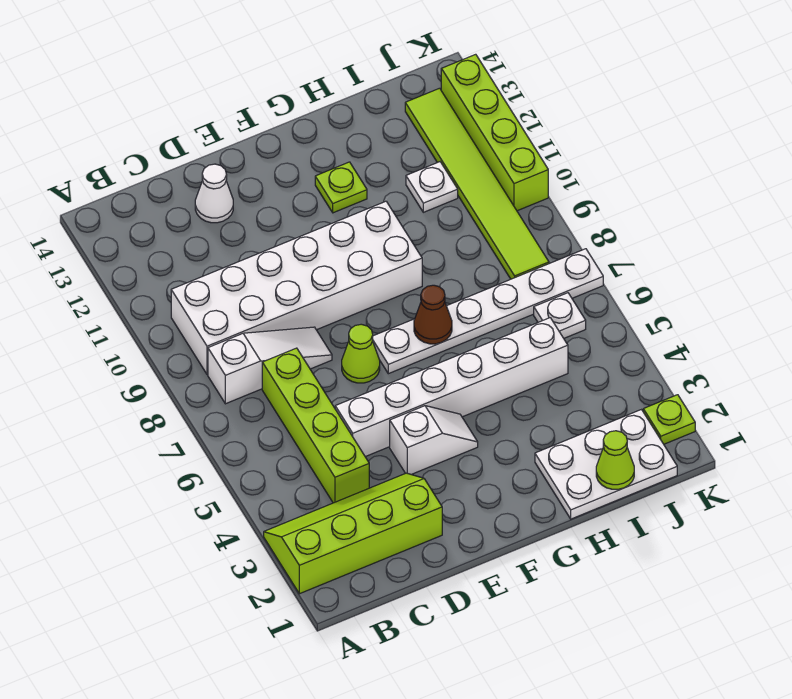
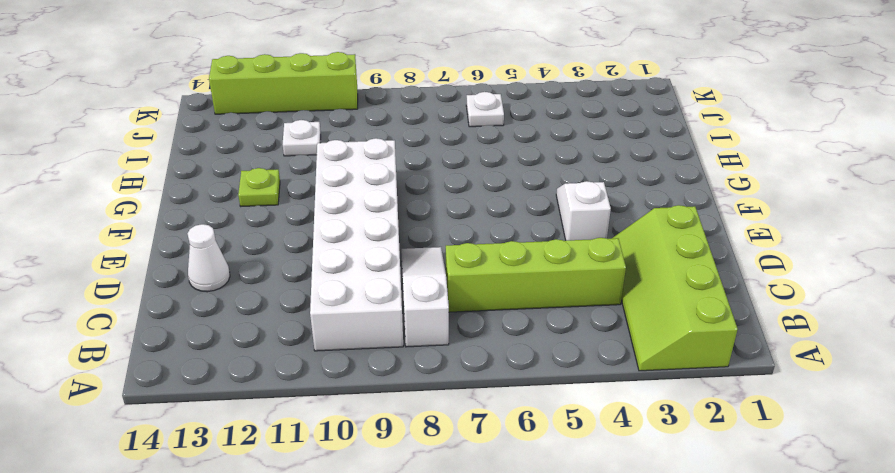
none -> white 1x6 brick [335,318,568,457]
none -> lime 1x1 cone [342,324,380,383]
none -> white 1x6 plate [373,249,603,374]

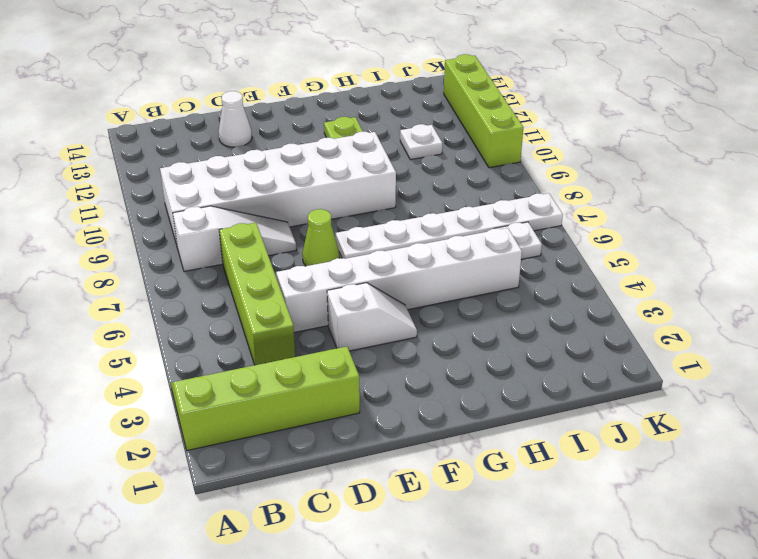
none -> white 2x3 plate [535,410,677,519]
none -> lime 1x6 tile [405,88,549,279]
none -> lime 1x1 plate [643,395,695,444]

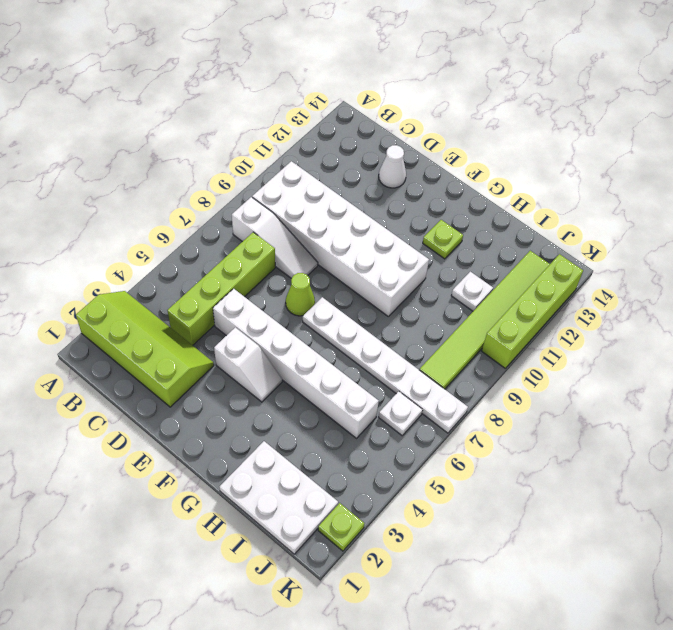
none -> brown 1x1 cone [414,285,452,344]
none -> lime 1x1 cone [596,431,634,489]

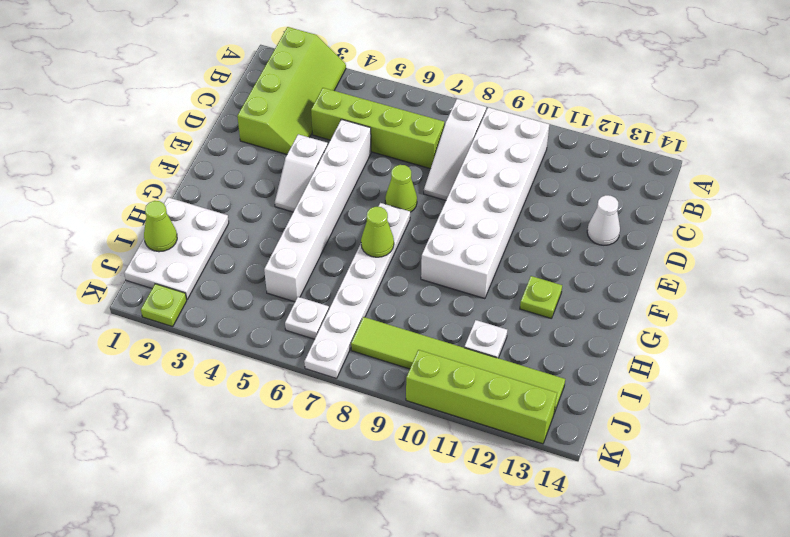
lime 1x1 cone [361,207,394,257] -> brown 1x1 cone [414,285,452,344]

